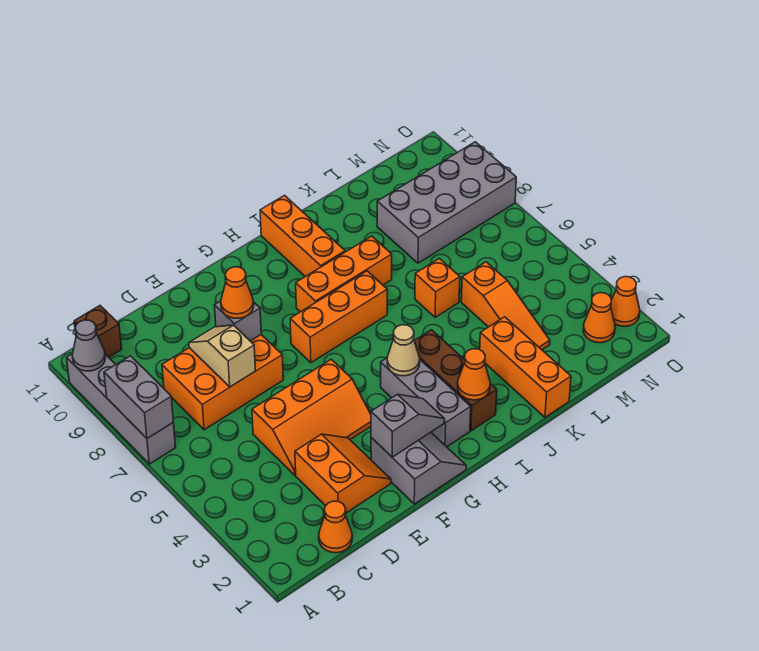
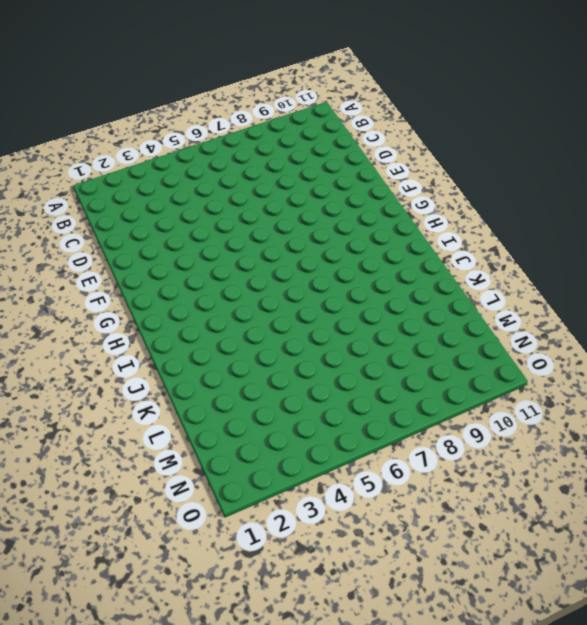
none -> grey 1x4 brick [67,354,176,464]
none -> brown 1x1 brick [74,306,122,357]
none -> orange 1x1 cone [319,501,352,553]

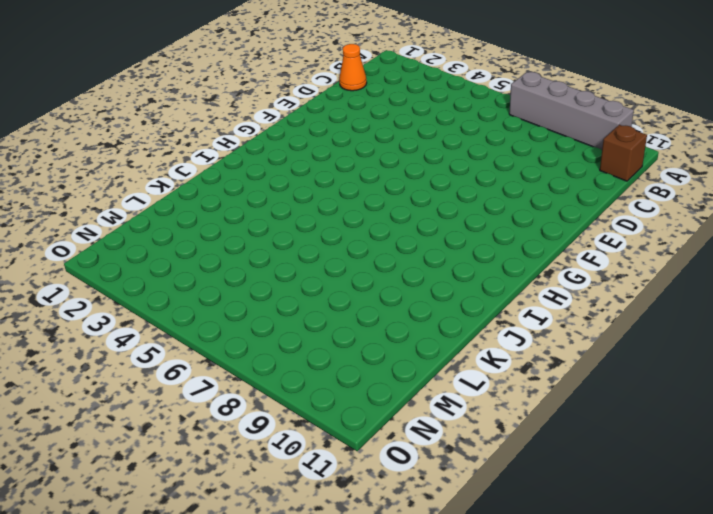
none -> orange 2x3 brick [162,335,283,430]
none -> orange 2x2 slope [295,434,391,513]
none -> orange 2x3 slope [252,359,371,475]

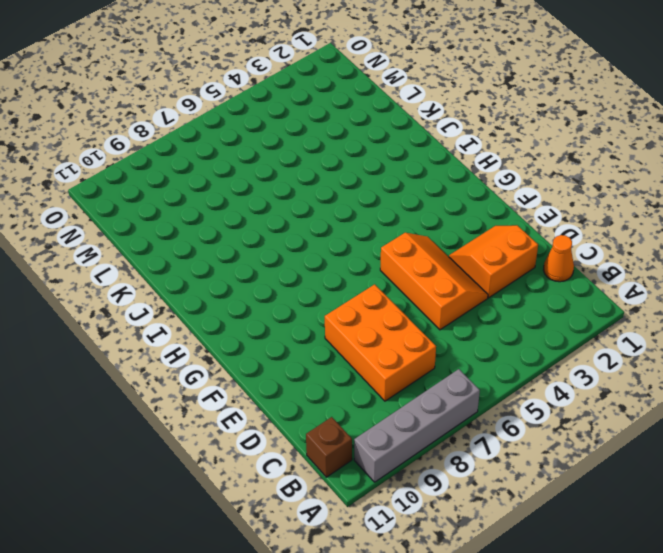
none -> grey 2x2 slope [371,432,466,504]
none -> orange 1x3 brick [290,271,387,363]
none -> grey 1x3 brick [381,358,471,447]

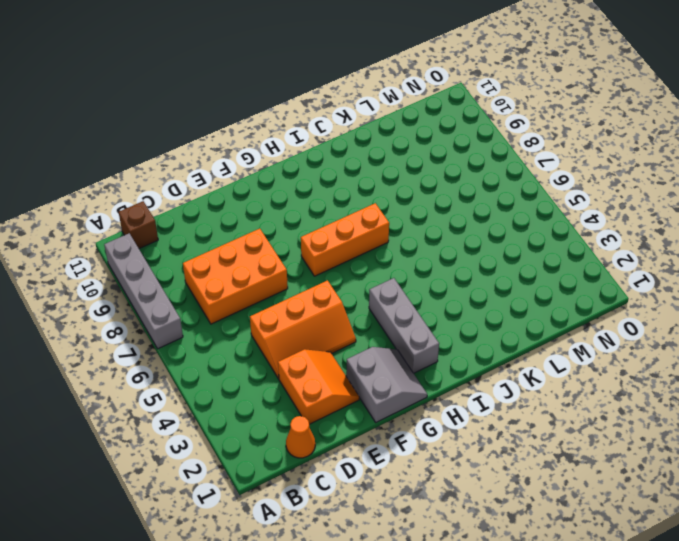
none -> orange 1x3 brick [296,236,392,312]
none -> brown 1x3 brick [414,330,497,431]
none -> orange 1x3 brick [260,196,345,276]

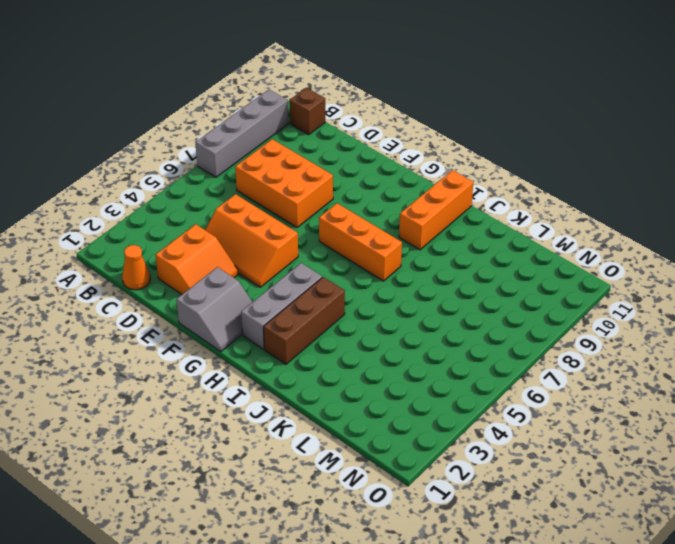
none -> orange 1x3 brick [296,236,392,312]
none -> orange 1x3 brick [480,317,571,417]
none -> orange 1x1 brick [415,258,460,317]

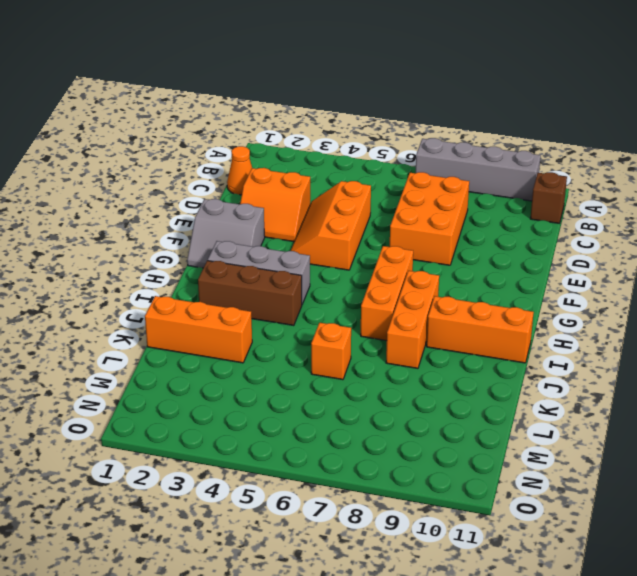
none -> orange 1x3 slope [461,262,550,350]
none -> grey 2x4 brick [377,142,516,263]
none -> orange 1x1 cone [583,293,615,343]

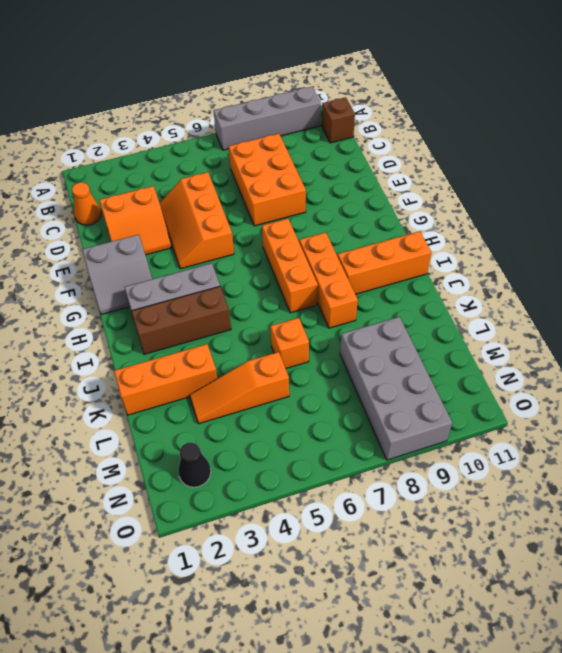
black 1x1 cone [178,442,211,487] -> orange 1x1 cone [583,293,615,343]
none -> orange 1x1 cone [611,277,640,326]
none -> grey 1x2 brick [104,356,173,439]
none -> grey 1x1 cone [72,320,105,371]

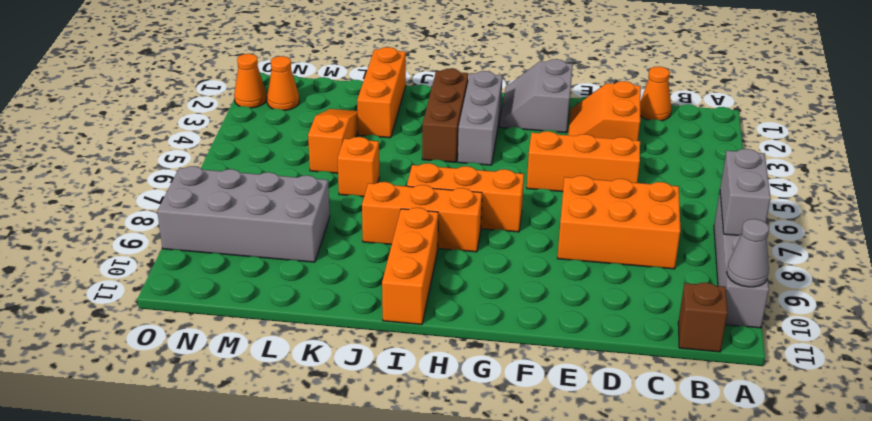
none -> tan 1x2 slope [189,325,255,387]
none -> grey 1x1 brick [215,301,261,341]
none -> grey 1x2 slope [371,394,445,457]

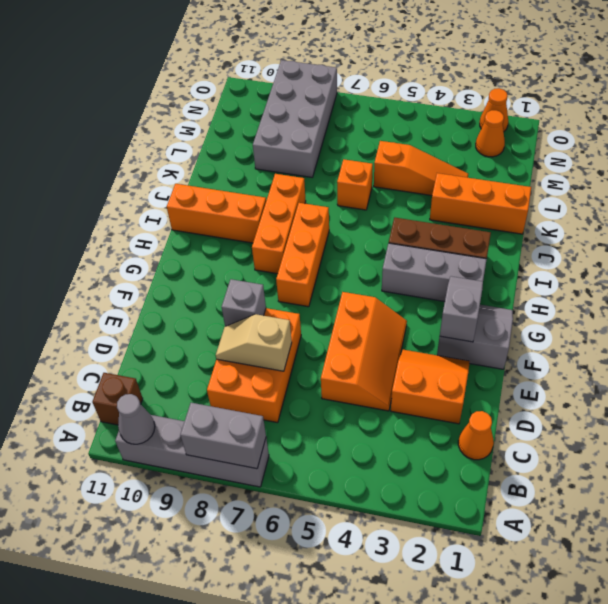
none -> tan 1x1 cone [387,325,420,376]
none -> orange 1x1 cone [458,349,490,400]
none -> orange 1x1 cone [221,267,254,318]

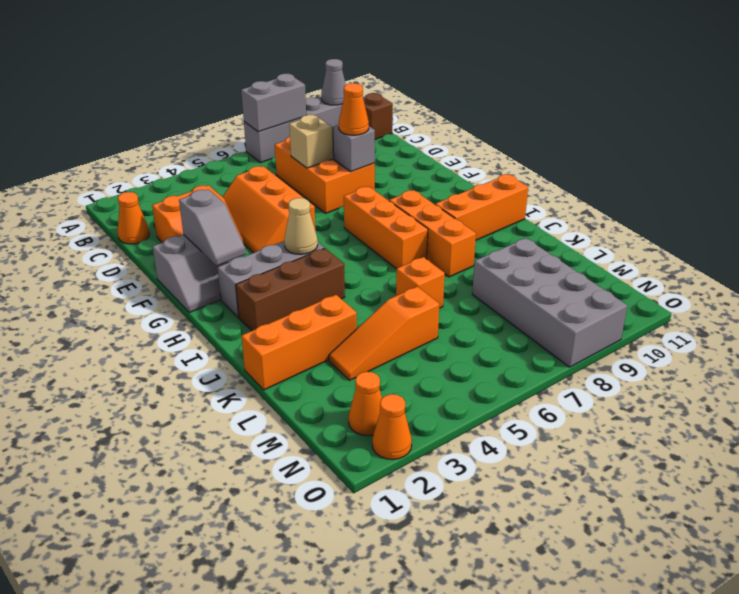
none -> orange 1x1 cone [458,349,490,400]

